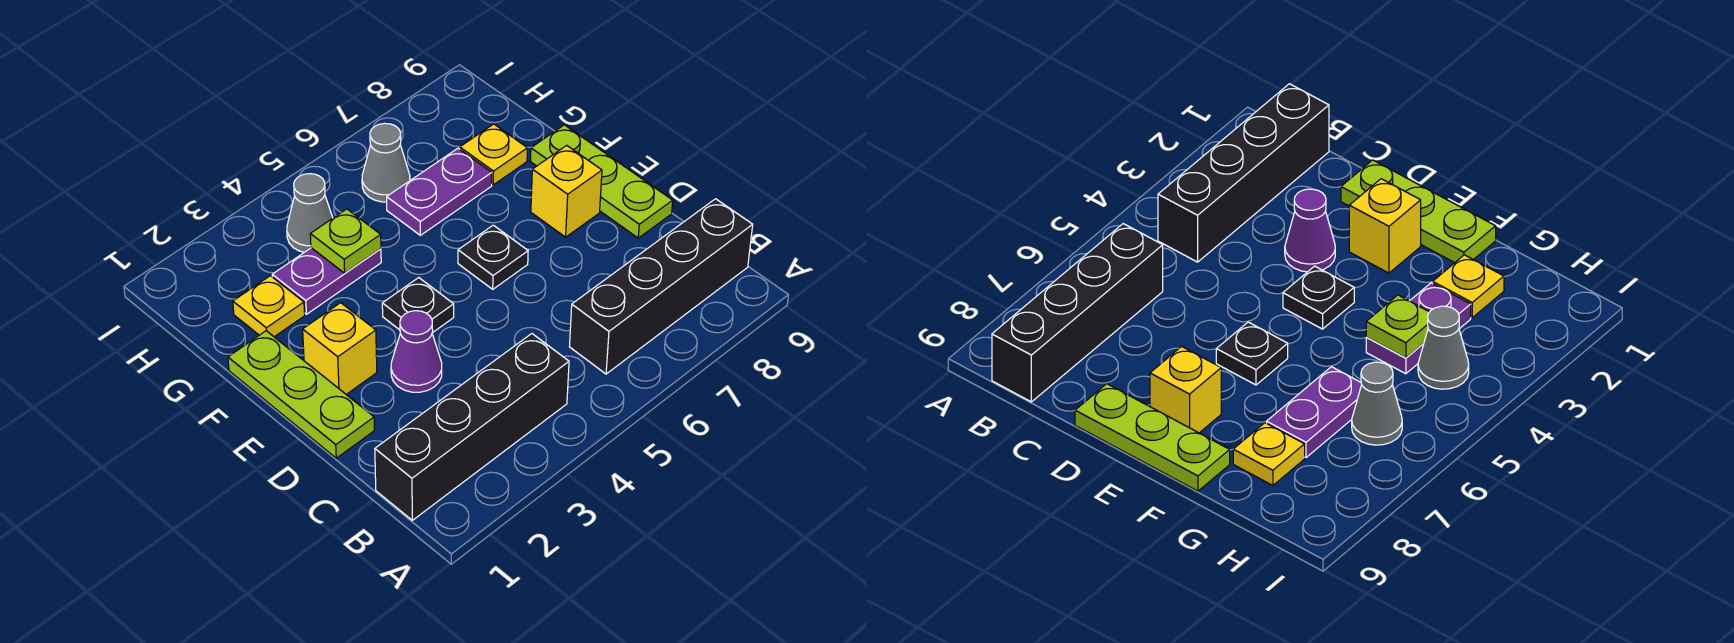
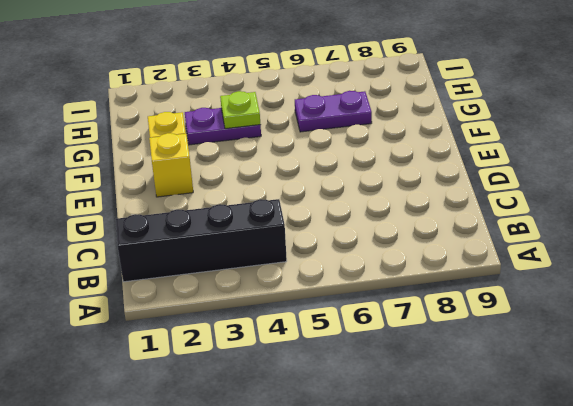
none -> black 1x4 brick [570,199,753,374]
none -> lime 1x3 plate [228,331,374,458]
none -> purple 1x1 cone [391,311,442,392]

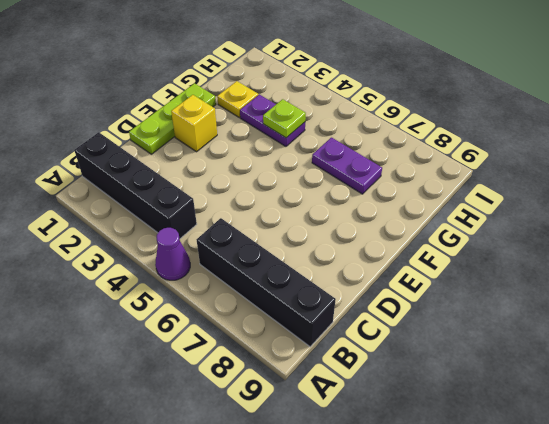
purple 1x1 cone [155,228,190,280] -> purple 1x1 cone moved to [391,311,442,392]
none -> lime 1x3 plate [530,125,673,238]
none -> black 1x1 plate [382,278,454,333]
none -> black 1x1 plate [458,225,528,289]

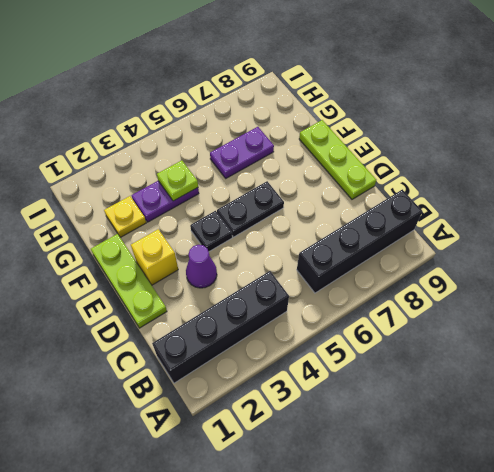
black 1x2 plate [217,181,284,237] -> black 1x1 plate [458,225,528,289]
none -> yellow 1x1 brick [531,145,602,237]
none -> yellow 1x1 plate [460,124,527,185]
none -> grey 1x1 cone [287,174,333,252]

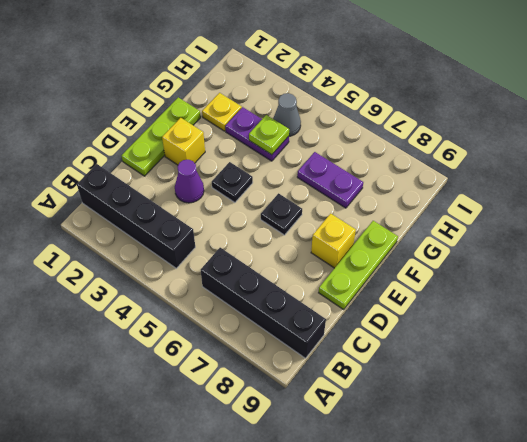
none -> yellow 1x1 plate [460,124,527,185]
none -> grey 1x1 cone [362,123,410,202]

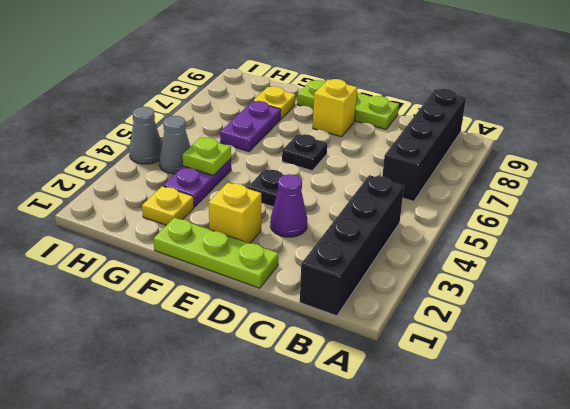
grey 1x1 cone [129,107,162,164] -> grey 1x1 cone moved to [362,123,410,202]

